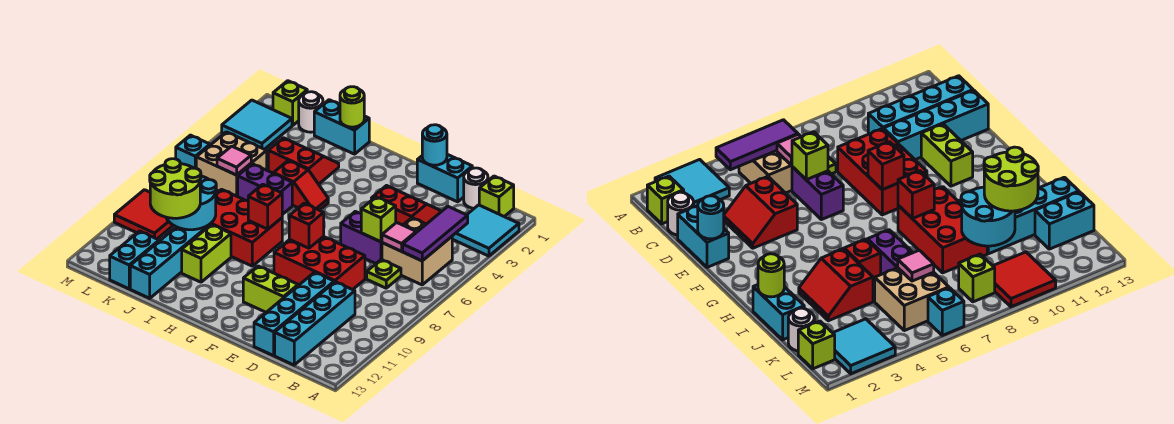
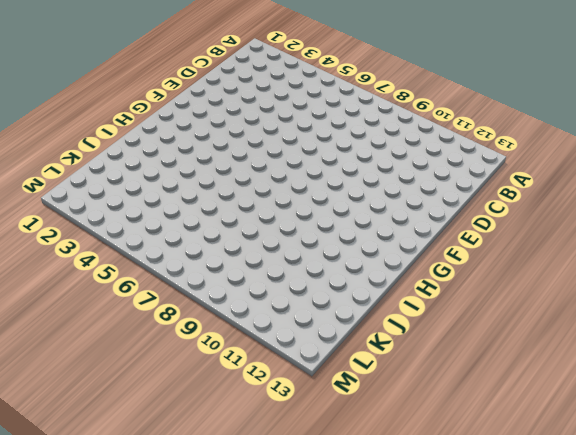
none -> cyan 2x2 tile [452,205,519,256]
none -> lime 1x1 brick [479,176,514,217]
none -> tan 2x2 brick [382,218,452,285]
none -> white 1x1 round brick [464,168,488,208]

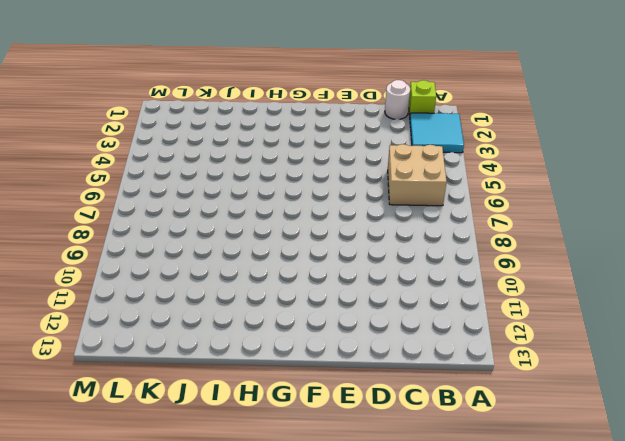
none -> lime 1x1 plate [367,259,401,288]
none -> cyan 1x4 brick [275,282,355,365]
none -> cyan 1x2 brick [417,154,472,202]
none -> red 2x2 slope [371,186,442,225]

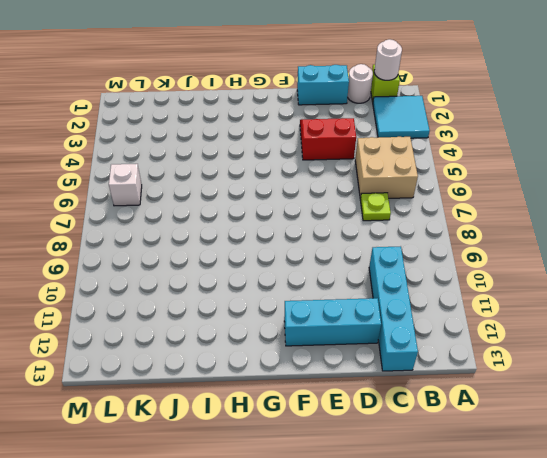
white 1x1 round brick [374,39,402,80] -> white 1x1 round brick moved to [299,92,323,132]
cyan 1x3 brick [284,298,381,346] -> cyan 1x4 brick [254,272,334,356]
white 1x1 brick [109,164,142,206] -> tan 2x2 brick [196,132,267,197]
none -> purple 1x2 brick [341,211,382,264]
none -> red 2x3 brick [274,236,365,290]
none -> lime 1x2 brick [243,266,298,312]
none -> red 1x2 slope [274,161,328,210]

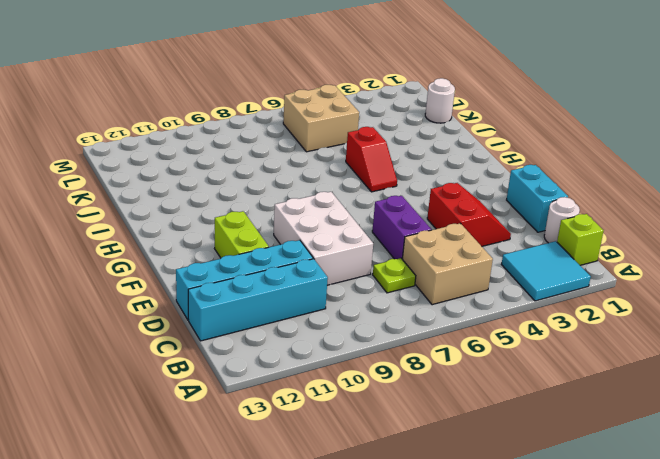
white 2x3 brick [274,192,373,285] -> red 2x3 brick [274,236,365,290]
none -> red 2x3 brick [210,189,282,266]
none -> cyan 1x2 brick [314,100,369,154]
none -> red 2x2 slope [268,138,339,184]
none -> purple 1x2 brick [238,164,292,215]

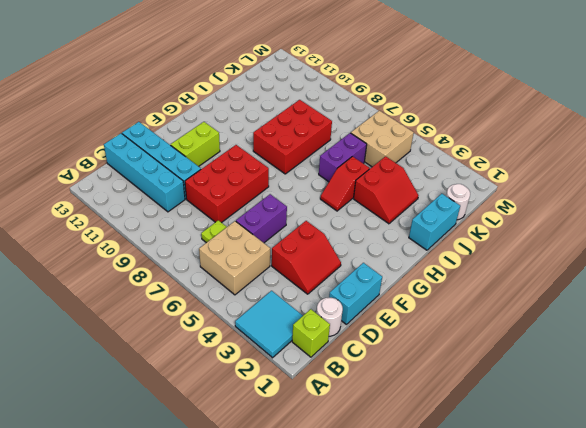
none -> lime 1x2 brick [182,225,231,282]
none -> cyan 1x4 brick [130,224,210,298]
none -> cyan 1x2 brick [110,231,159,289]
none -> lime 1x1 brick [273,81,307,125]

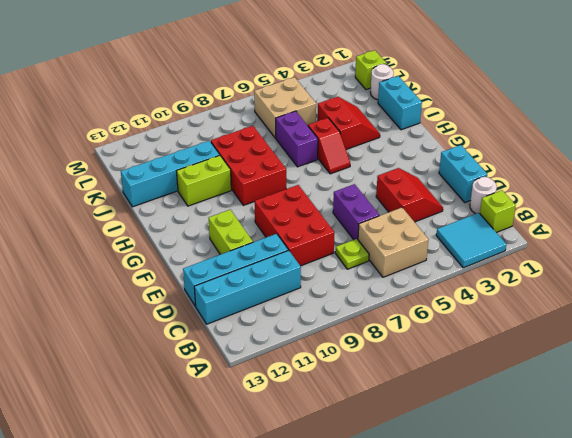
none -> cyan 1x2 brick [110,231,159,289]
none -> cyan 2x2 tile [222,100,292,149]
none -> lime 1x1 brick [959,254,995,302]
none -> red 2x2 tile [114,190,173,239]

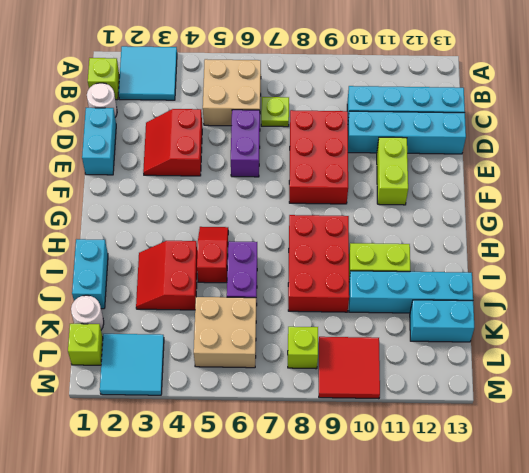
none -> cyan 1x1 brick [176,135,210,168]
none -> purple 1x3 tile [403,207,468,261]
none -> pink 1x1 tile [382,222,416,251]
none -> lime 1x1 brick [361,197,396,242]

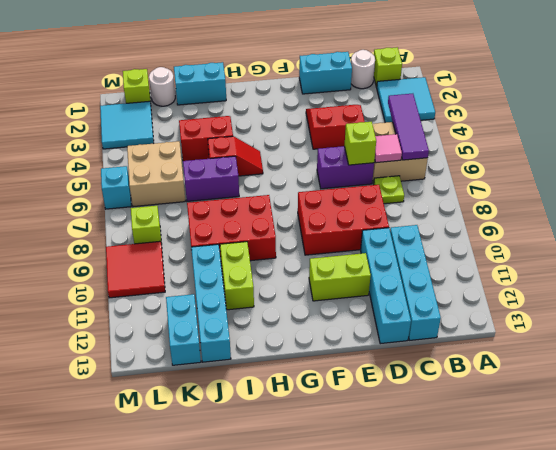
none -> cyan 1x1 round brick [422,125,447,165]
none -> red 1x1 brick [289,203,324,248]
none -> red 1x1 brick [248,184,282,229]
none -> lime 1x1 round brick [340,87,364,127]

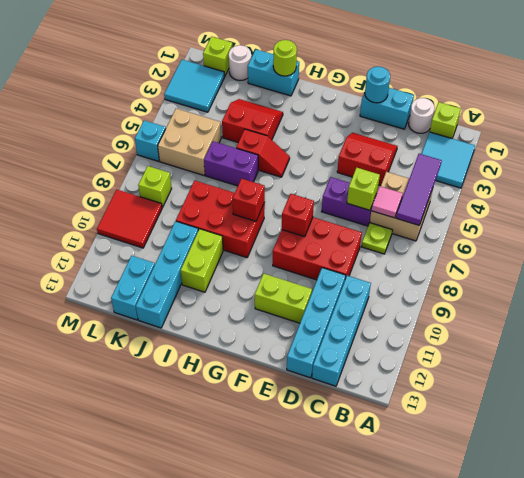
none -> cyan 2x2 round brick [166,176,216,230]
none -> pink 1x1 tile [217,146,251,175]
none -> lime 2x2 round brick [150,159,201,218]

